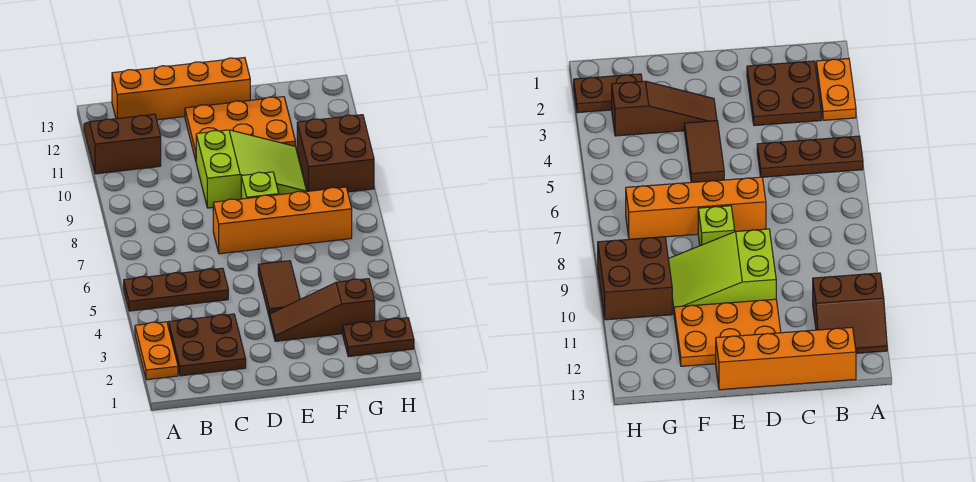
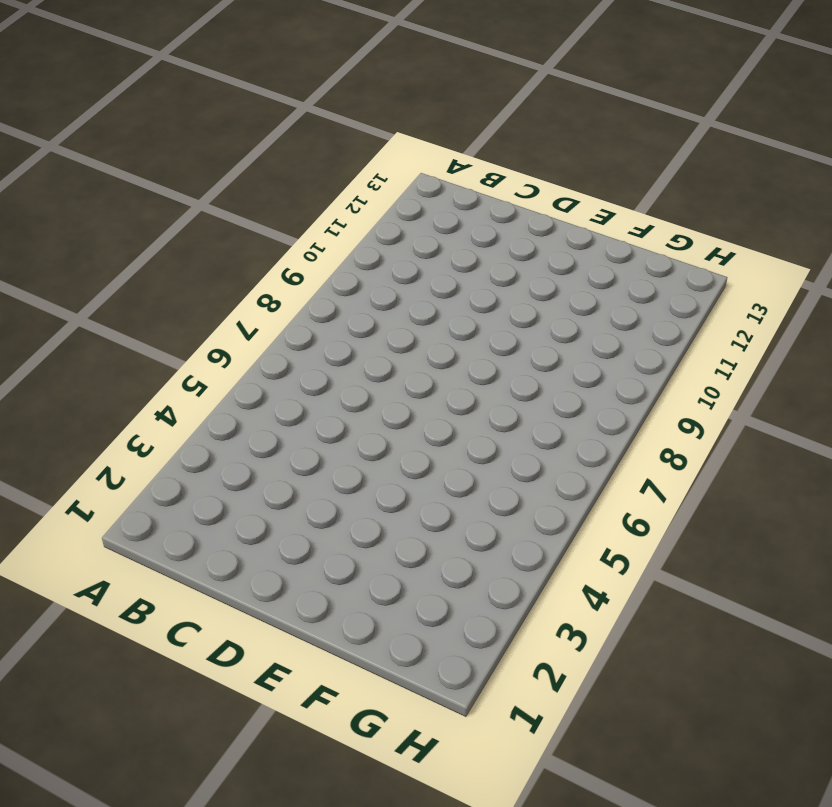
none -> orange 1x2 plate [135,322,178,380]
none -> brown 1x3 plate [124,268,228,311]
none -> brown 2x2 slope [84,114,161,174]

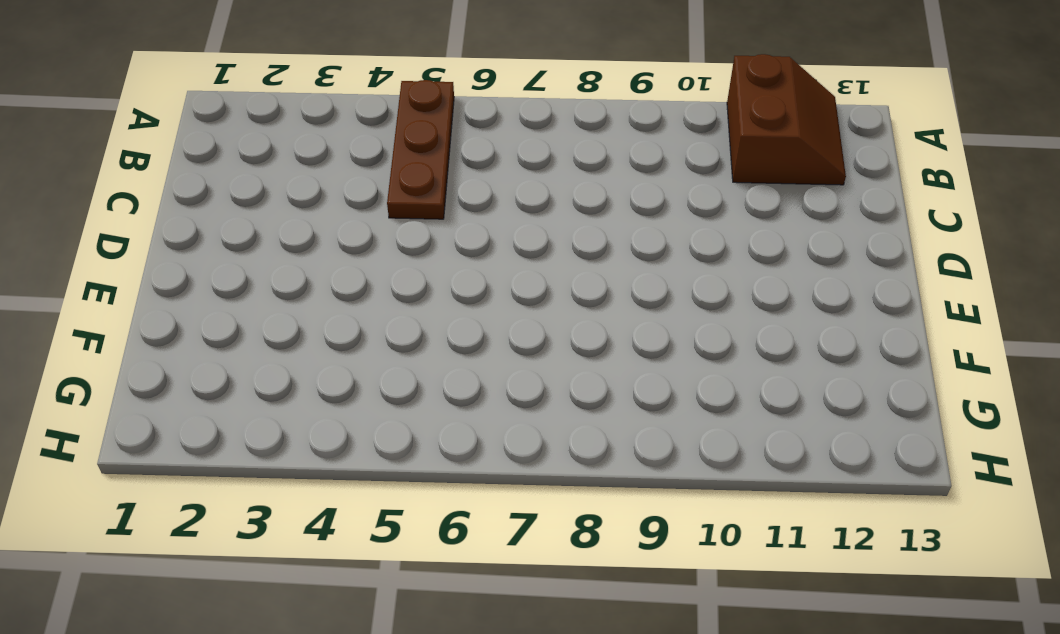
none -> orange 1x2 plate [135,322,178,380]
none -> brown 2x2 plate [169,314,246,376]
none -> orange 1x4 brick [112,58,250,120]

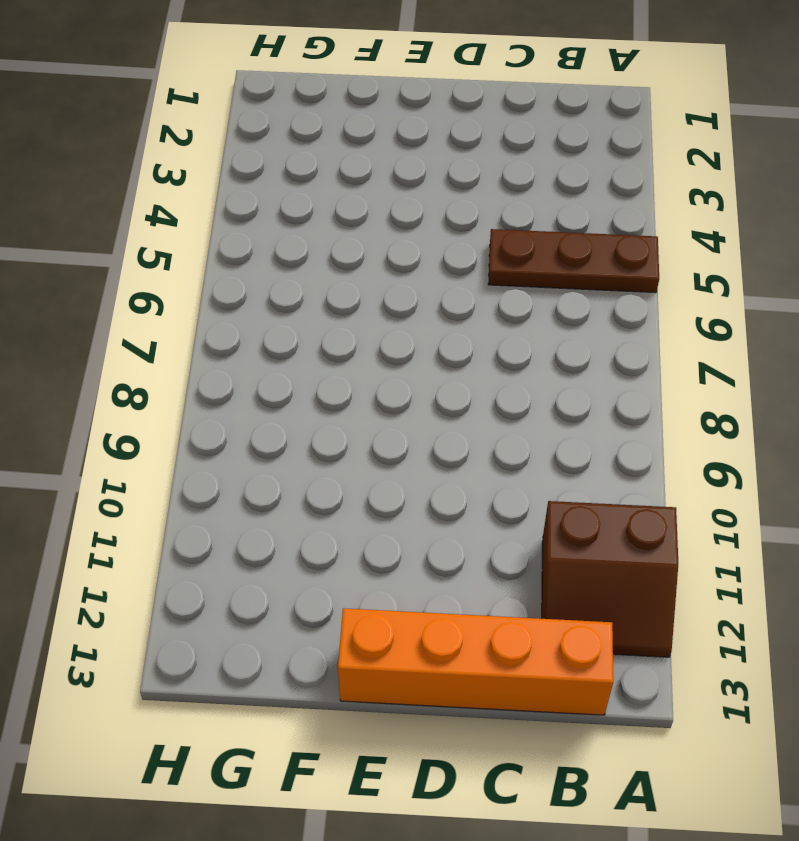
none -> orange 1x2 plate [135,322,178,380]
none -> brown 2x2 plate [169,314,246,376]
none -> orange 1x4 brick [213,187,352,254]

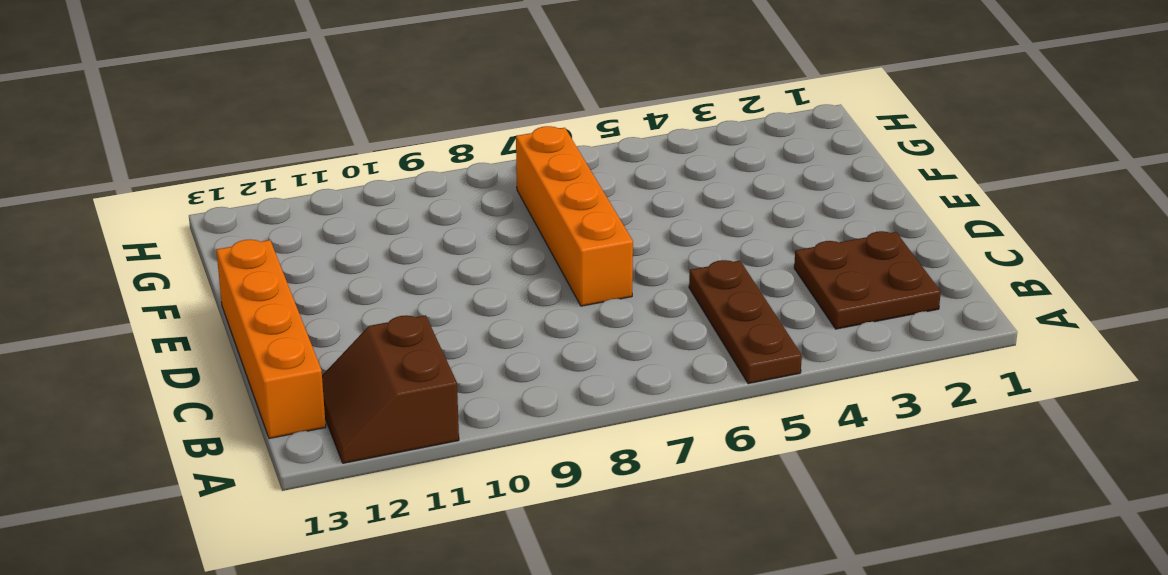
none -> orange 1x2 plate [135,322,178,380]
none -> lime 2x3 slope [196,130,307,208]
none -> orange 2x3 plate [185,97,295,160]

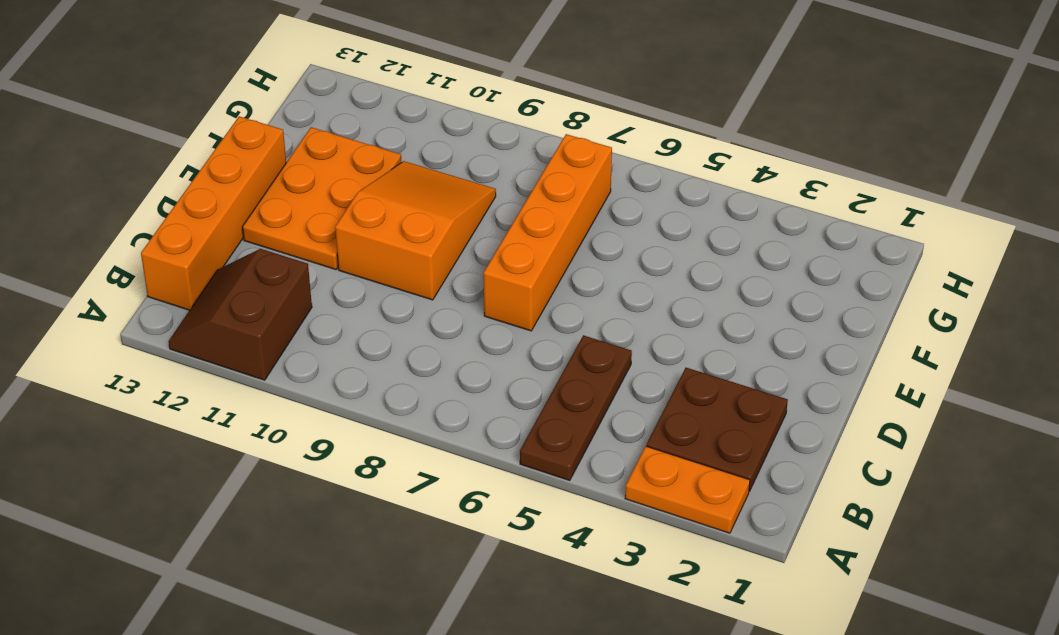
orange 2x3 slope [335,161,496,300] -> lime 2x3 slope [196,130,307,208]
none -> brown 1x3 slope [270,279,375,341]
none -> brown 1x2 tile [258,261,300,318]
none -> lime 1x1 brick [241,172,279,199]

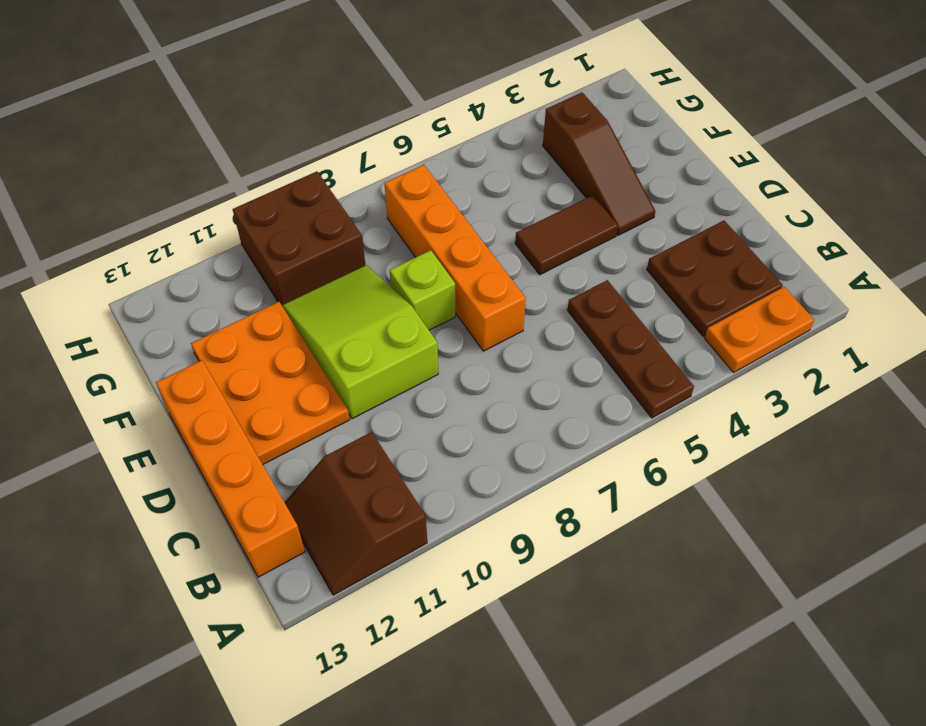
none -> brown 1x2 plate [343,318,414,357]

